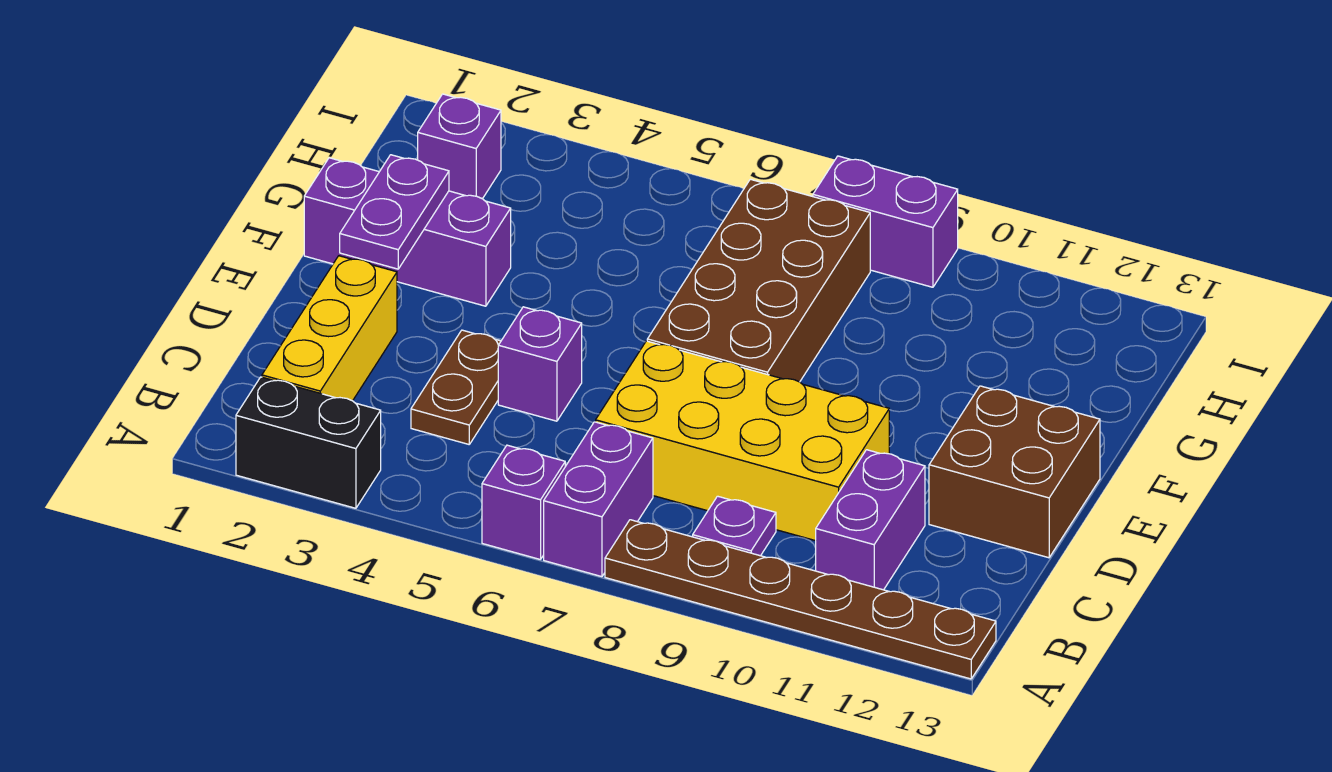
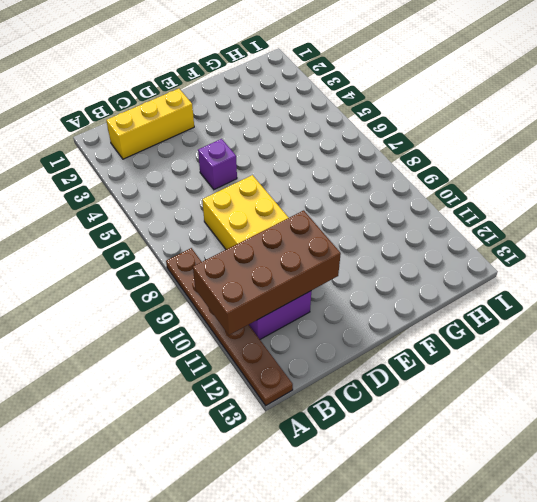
brown 2x4 brick [193,210,341,335] -> brown 2x4 brick moved to [647,179,870,382]
none -> black 1x2 brick [236,377,381,508]
none -> purple 1x1 brick [482,445,565,560]
none -> purple 1x2 brick [544,422,653,577]

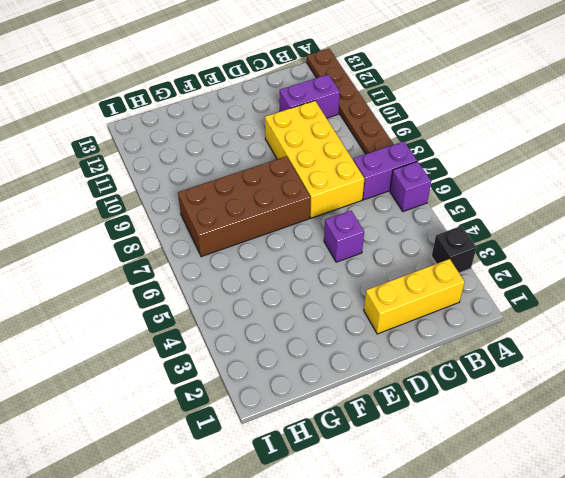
black 1x1 brick [432,226,476,273] -> black 1x2 brick [236,377,381,508]
none -> purple 1x1 plate [693,496,776,556]
none -> brown 1x2 plate [411,330,501,444]
none -> brown 2x2 brick [929,386,1100,558]

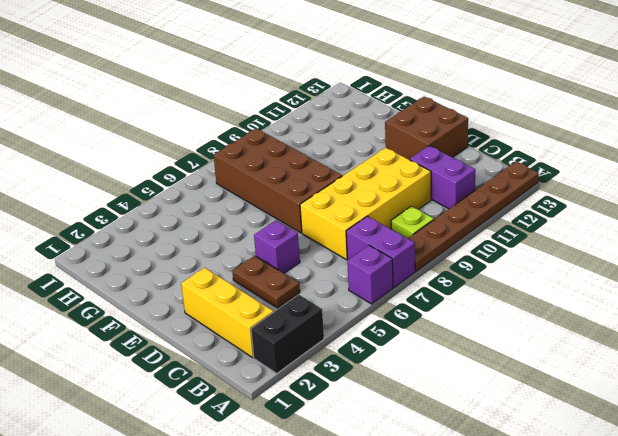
lime 1x1 plate [391,206,434,238] -> purple 1x1 plate [693,496,776,556]
none -> purple 1x3 brick [304,158,511,306]
none -> purple 1x1 brick [418,94,501,199]
none -> purple 1x2 brick [813,156,958,287]

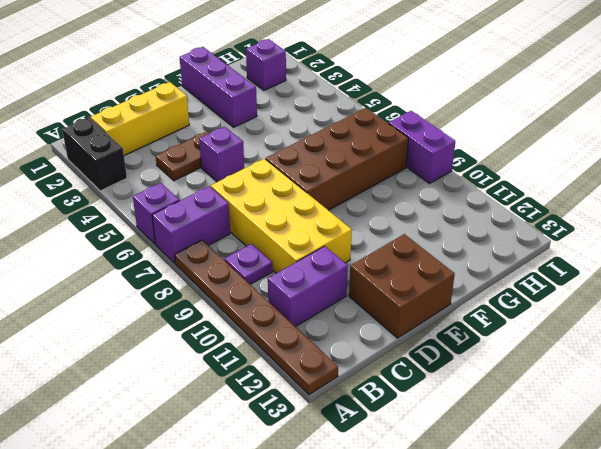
none -> purple 1x2 plate [340,155,449,269]

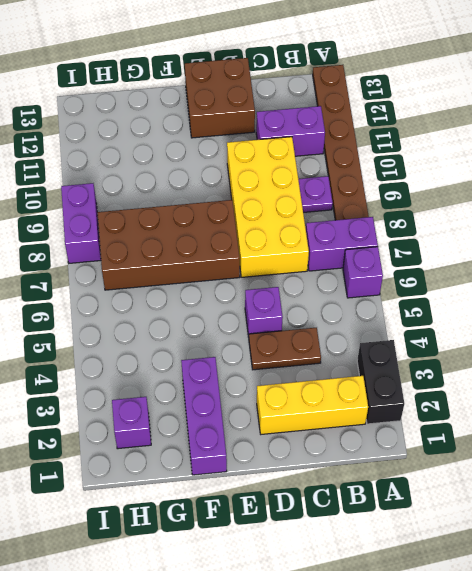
none -> purple 1x2 plate [340,155,449,269]

